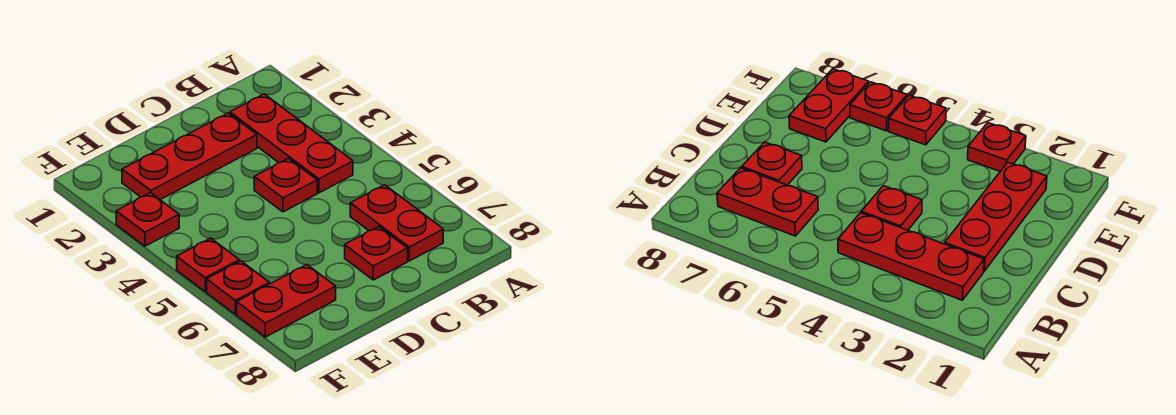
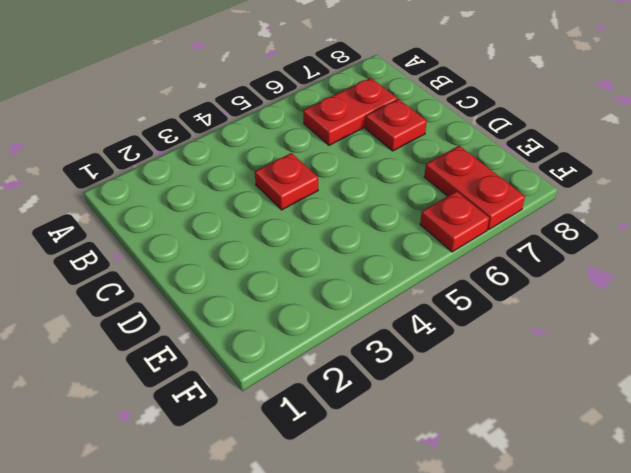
none -> red 1x3 plate [230,94,353,193]
none -> red 1x3 plate [122,113,257,200]

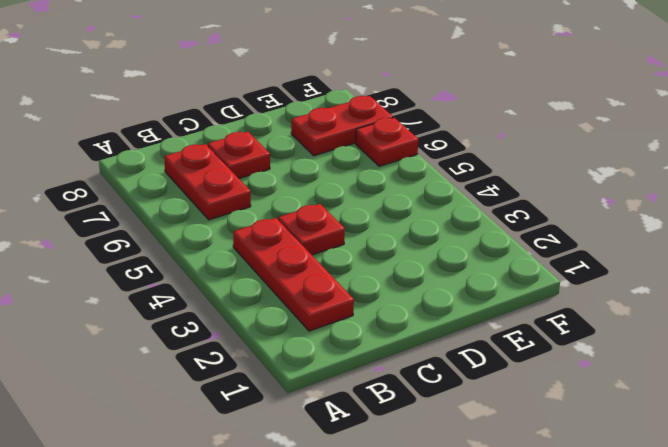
none -> red 1x3 plate [122,113,257,200]
none -> red 1x1 plate [116,193,179,246]

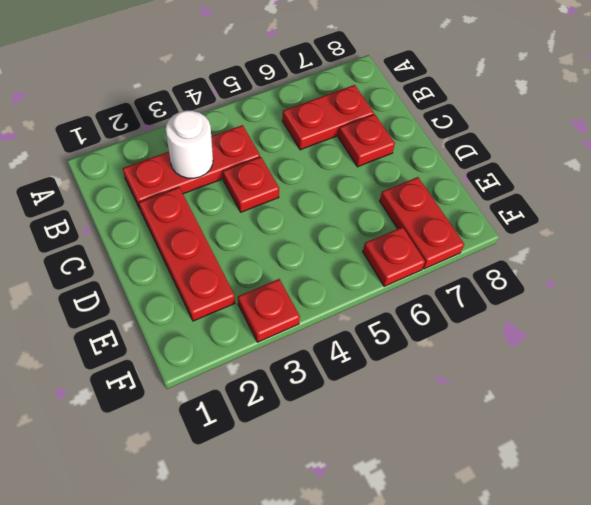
white 1x1 round brick [166,111,213,178] -> none
none -> red 1x1 plate [177,238,239,292]

